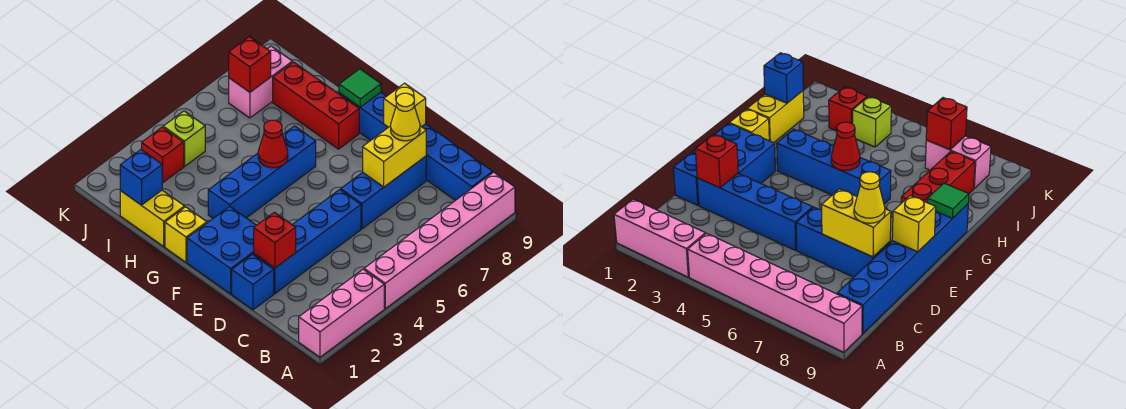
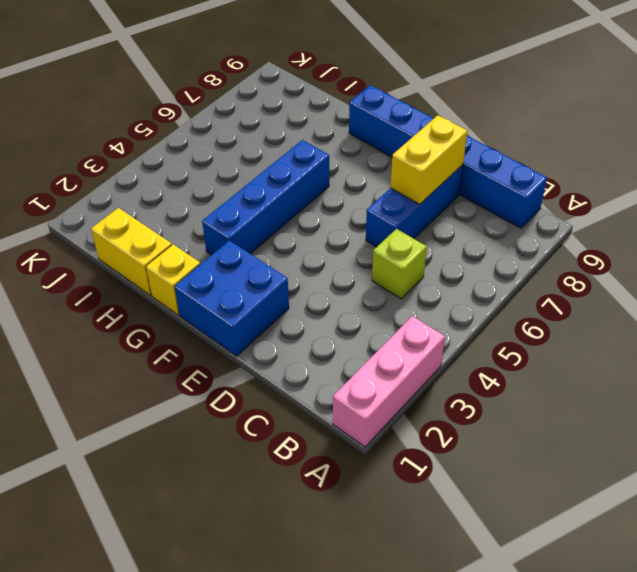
lime 1x1 brick [372,229,427,299] -> lime 1x1 brick moved to [163,111,205,166]
none -> pink 1x6 brick [364,172,515,309]
none -> blue 1x1 brick [232,254,274,310]
none -> blue 1x4 brick [254,190,361,294]

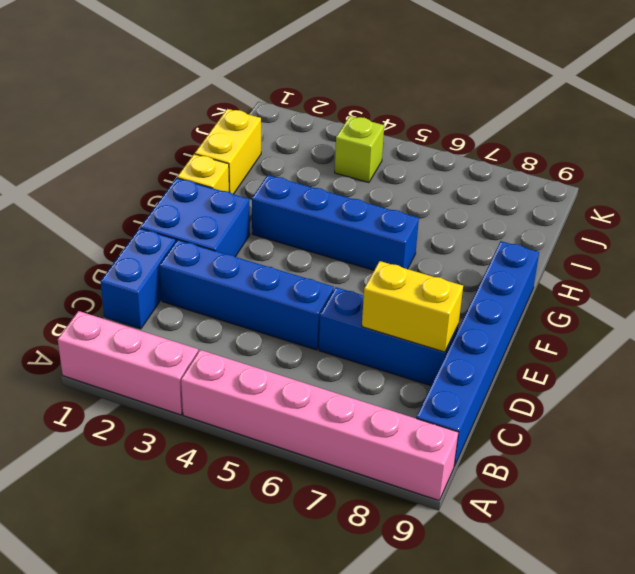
blue 1x2 brick [101,228,176,329] -> blue 1x1 brick [232,254,274,310]
none -> red 1x3 brick [273,62,359,149]
none -> red 1x1 brick [142,127,184,183]
none -> pink 1x2 brick [229,46,292,118]

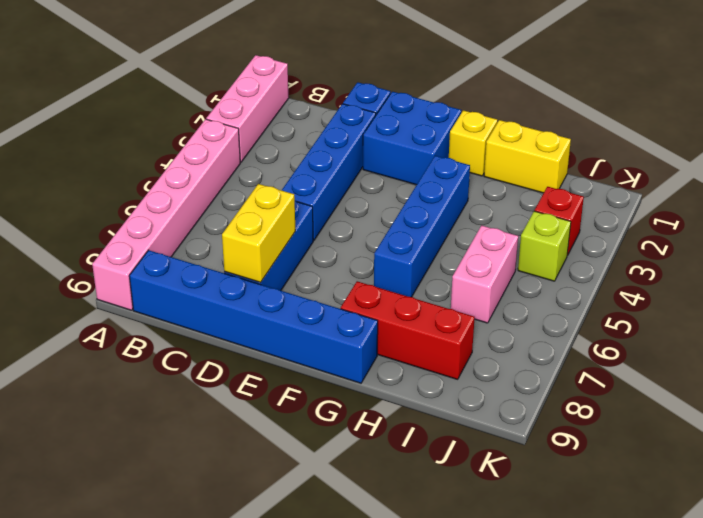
pink 1x2 brick [451,225,518,323] -> pink 1x2 brick moved to [229,46,292,118]
none -> red 1x1 brick [254,212,296,268]
none -> yellow 1x1 brick [384,83,426,127]
none -> red 1x1 cone [258,120,288,168]

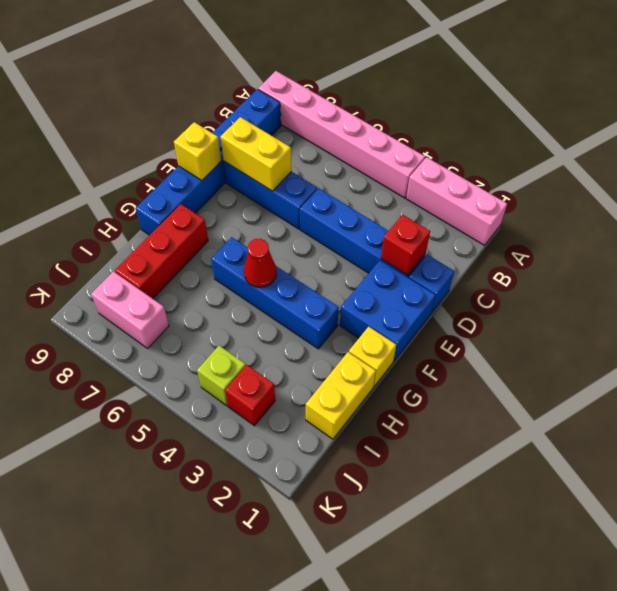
none -> green 1x1 tile [339,69,381,107]
none -> blue 1x1 brick [120,150,162,205]
none -> red 1x1 brick [229,37,271,92]

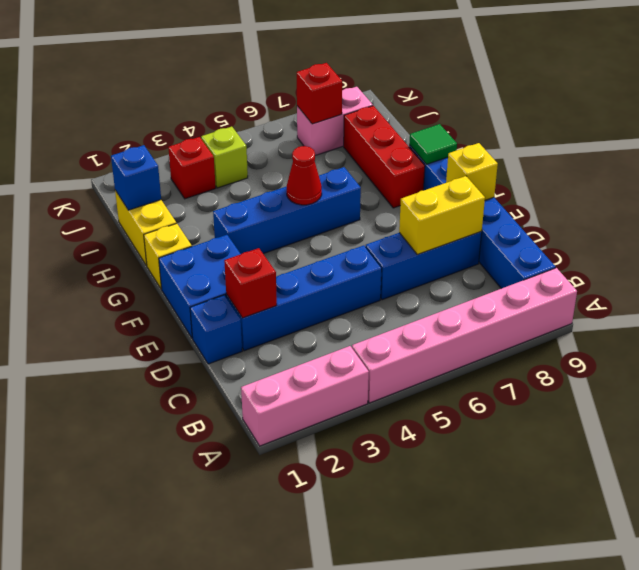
none -> yellow 1x1 cone [391,93,420,141]

